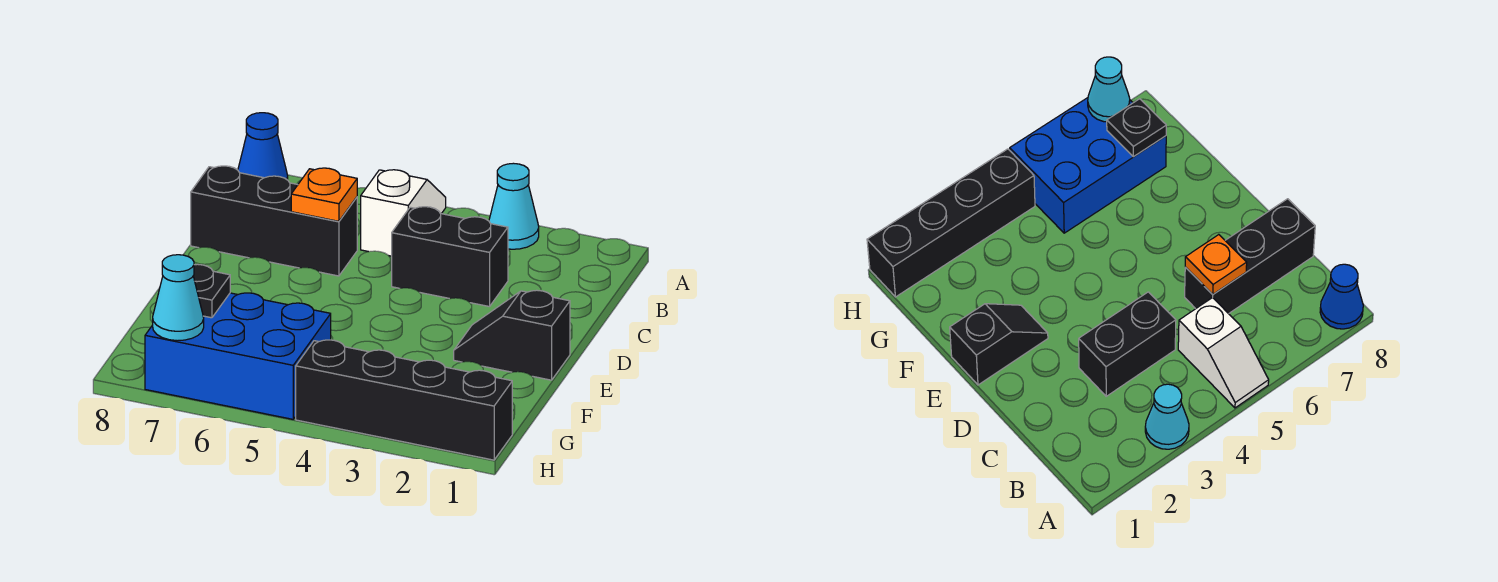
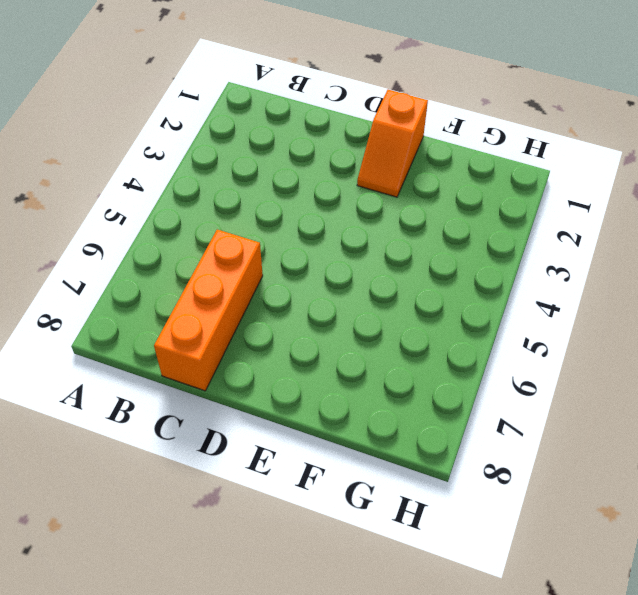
orange 1x3 brick [154,230,263,391] -> black 1x3 brick [191,166,357,276]
orange 1x2 slope [357,90,428,197] -> black 1x2 slope [454,290,570,380]
none -> cyan 1x1 cone [489,163,539,249]
none -> white 1x2 slope [361,170,446,256]

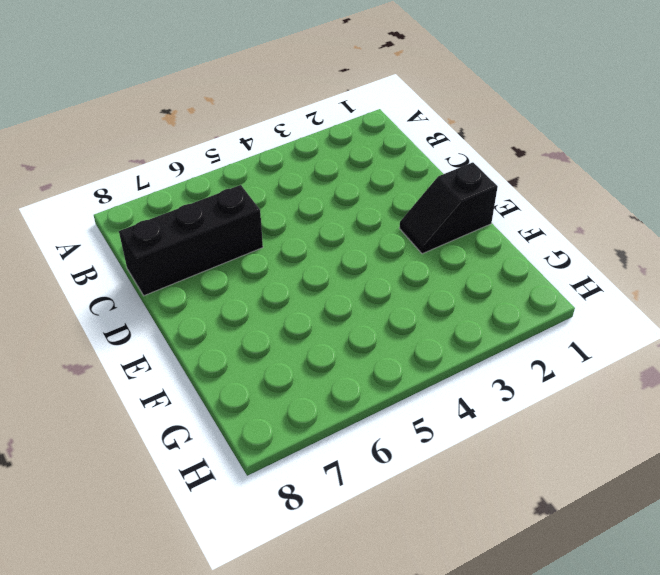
none -> cyan 1x1 cone [489,163,539,249]
none -> white 1x2 slope [361,170,446,256]

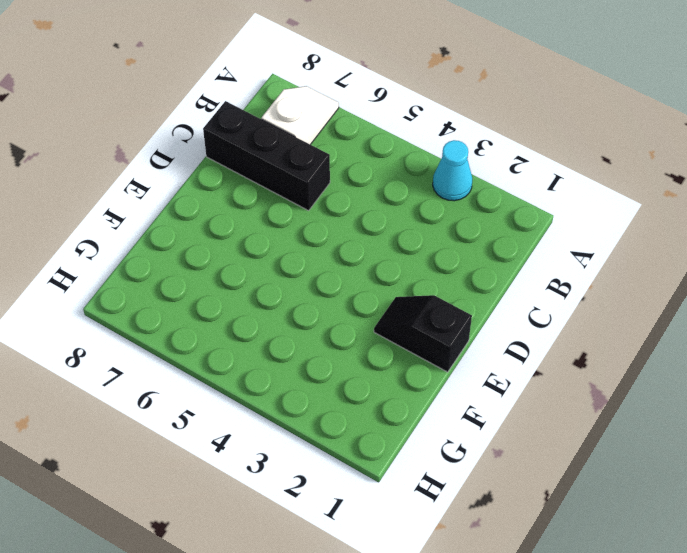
white 1x2 slope [261,86,339,145] -> white 1x2 slope moved to [361,170,446,256]
none -> blue 1x1 cone [238,113,288,180]
none -> black 1x2 brick [392,207,508,307]

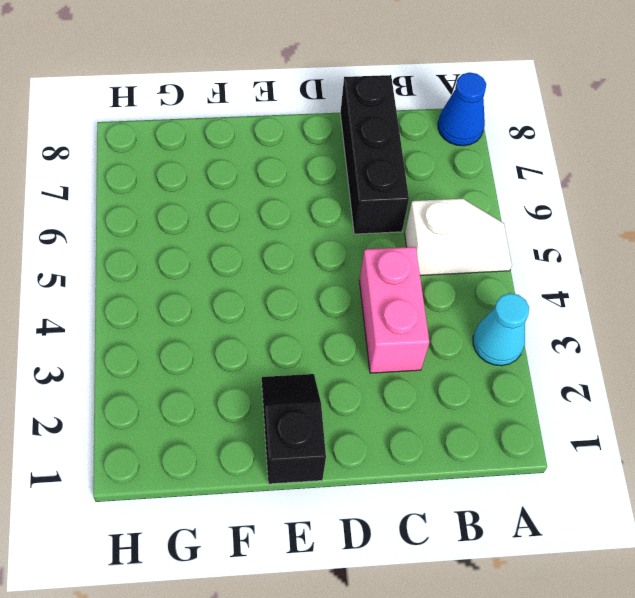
pink 1x2 brick [359,247,429,373] -> black 1x2 brick [392,207,508,307]
none -> blue 2x3 brick [145,293,331,419]
none -> black 1x4 brick [296,340,512,460]

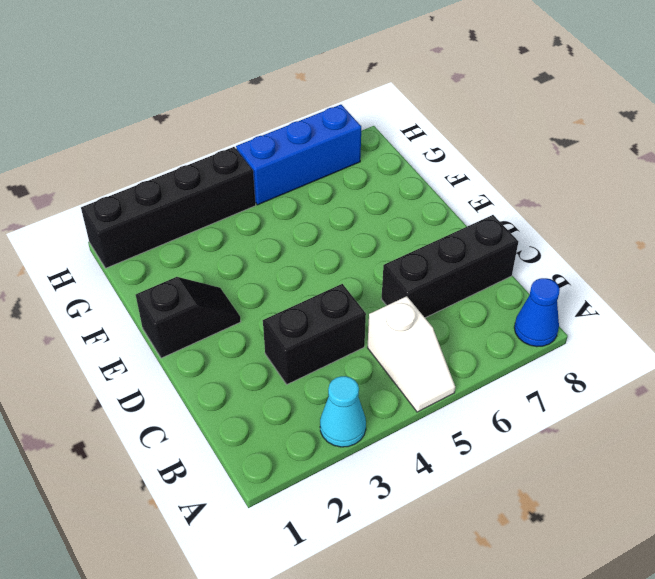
blue 1x3 brick [236,105,361,205] -> blue 2x3 brick [145,293,331,419]
none -> orange 1x1 plate [291,168,357,221]
none -> black 1x1 plate [193,264,230,318]

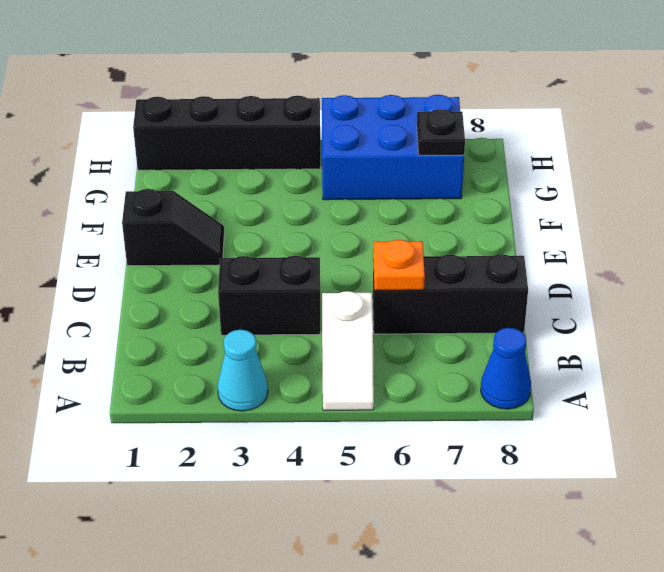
none -> cyan 1x1 cone [153,255,204,341]

